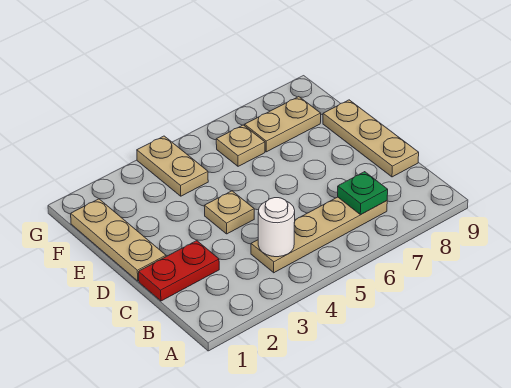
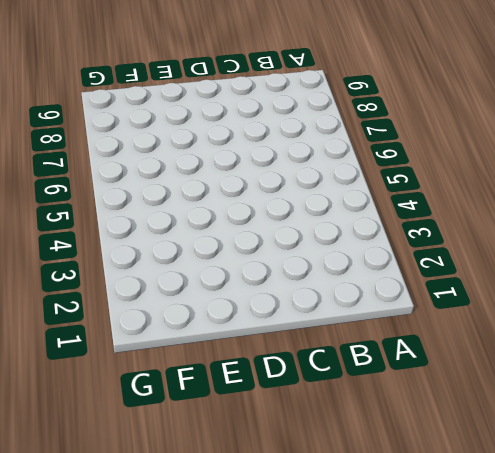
none -> tan 1x4 plate [251,197,387,273]
none -> red 1x2 plate [139,241,219,301]

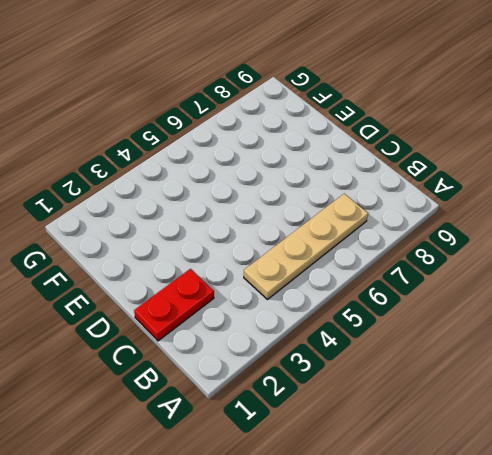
none -> tan 1x3 plate [323,100,419,177]
none -> tan 1x3 plate [71,199,166,281]

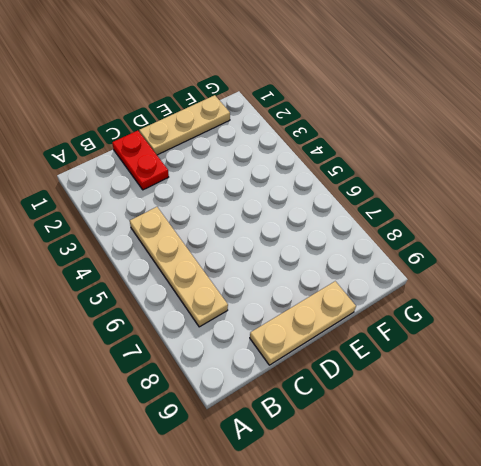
none -> tan 1x1 plate [204,191,254,234]
none -> tan 1x2 plate [137,136,208,196]

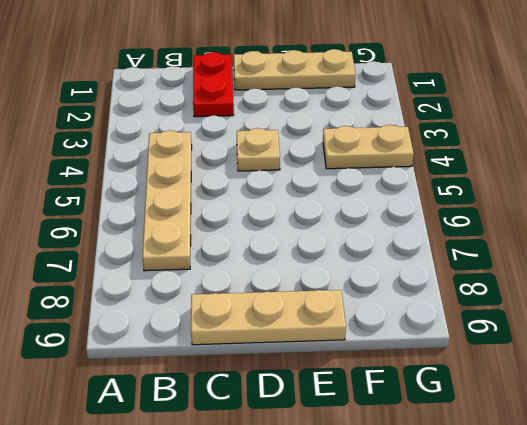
none -> tan 1x1 plate [216,125,265,166]
none -> tan 1x2 plate [245,97,321,152]

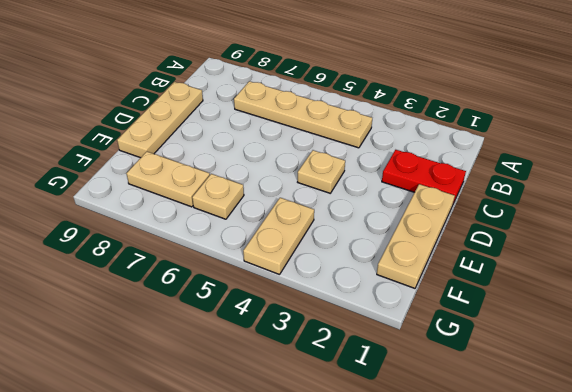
none -> white 1x1 round brick [258,198,295,257]
none -> green 1x1 plate [338,172,388,215]

